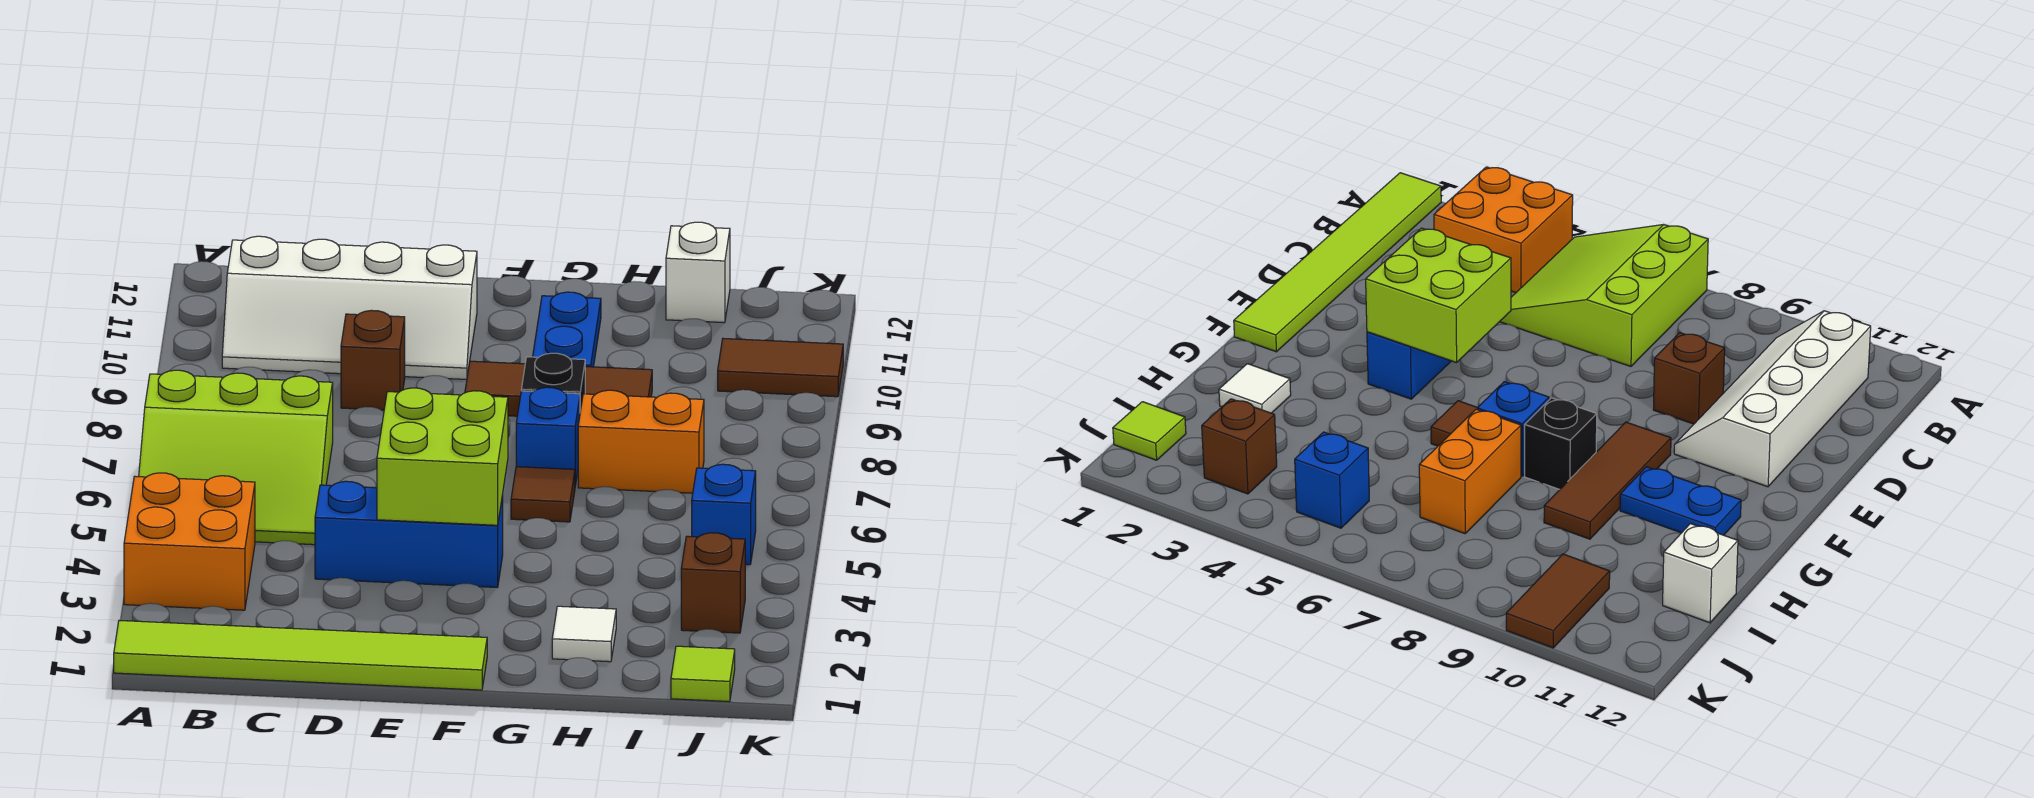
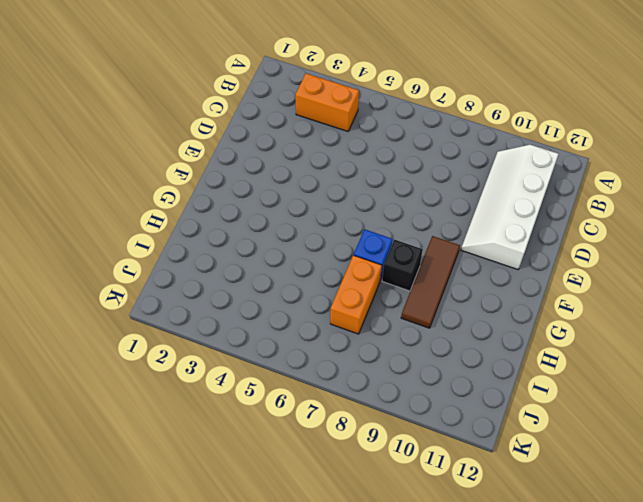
orange 1x2 brick [295,73,359,131] -> orange 2x2 brick [124,473,255,610]
none -> lime 1x6 tile [114,620,487,690]
none -> lime 3x3 slope [139,370,333,545]
none -> blue 1x3 brick [315,481,503,588]

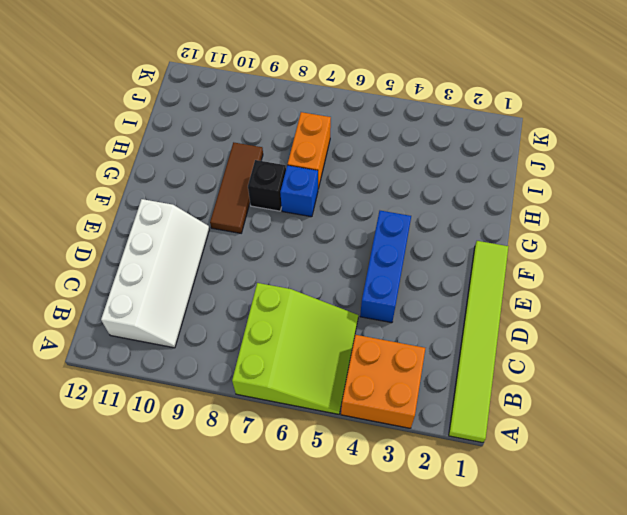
none -> brown 1x1 brick [341,310,405,410]
none -> brown 1x1 tile [511,467,575,522]
none -> blue 1x2 plate [533,292,601,367]

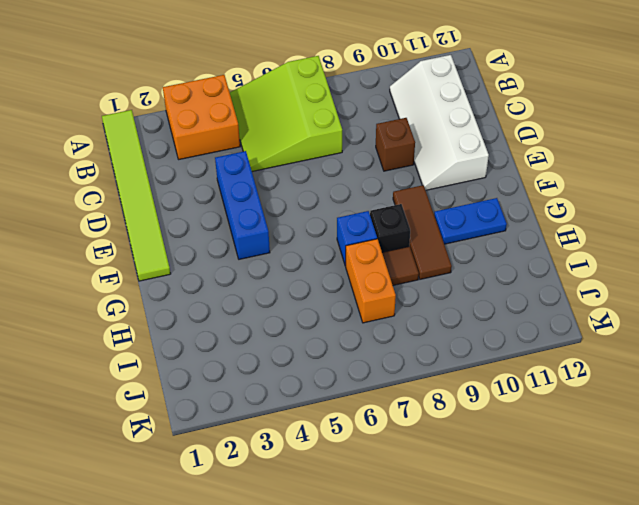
brown 1x1 tile [382,246,419,285] -> brown 1x1 tile moved to [511,467,575,522]
none -> white 1x1 tile [552,606,616,662]
none -> white 1x1 brick [666,222,730,323]
none -> lime 1x1 tile [671,646,735,702]

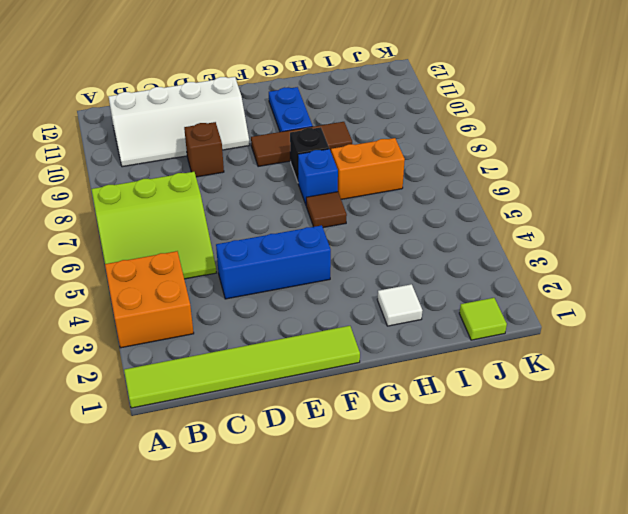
none -> white 1x1 brick [666,222,730,323]
none -> brown 1x1 brick [681,533,745,633]
none -> blue 1x1 brick [692,464,756,565]

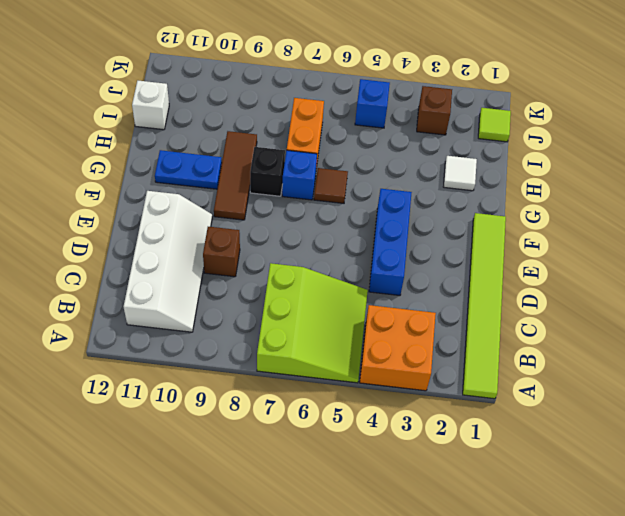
none -> brown 1x2 tile [718,338,843,397]
none -> lime 2x2 brick [377,388,508,525]

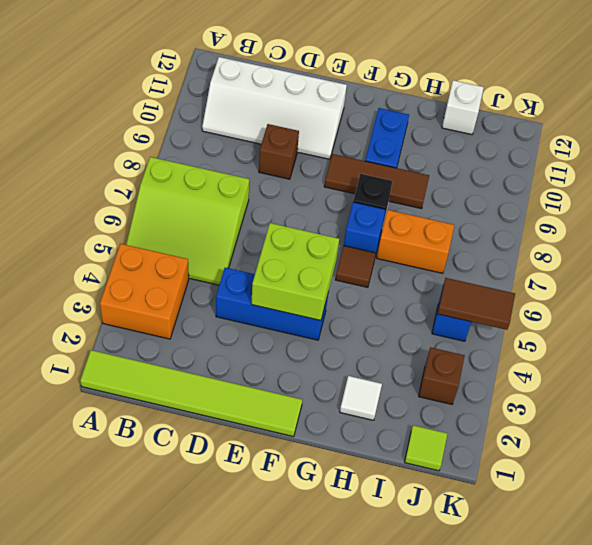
brown 1x2 tile [437,278,515,330] -> brown 1x2 tile moved to [718,338,843,397]

